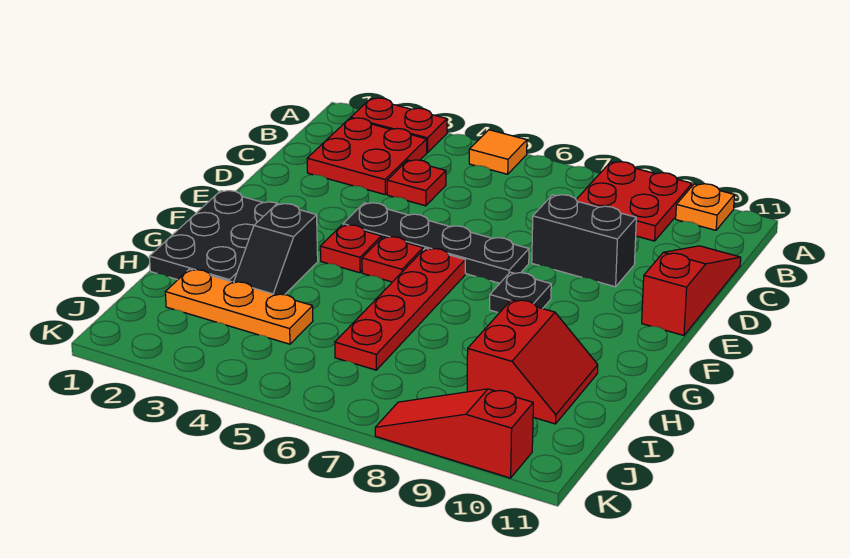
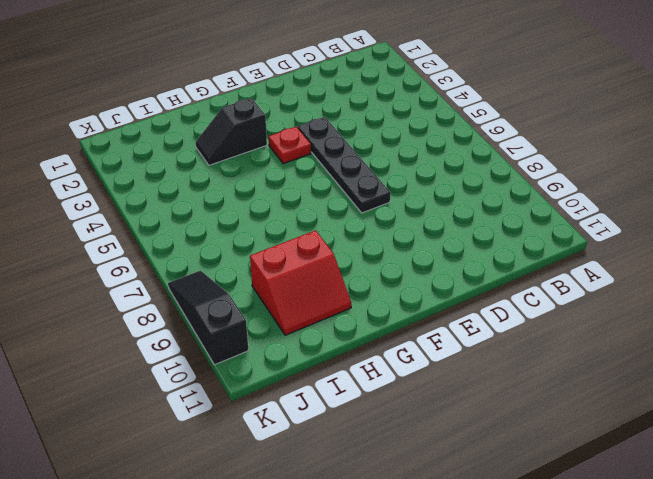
black 1x3 slope [168,271,249,365] -> red 1x3 slope [375,389,533,478]
none -> red 1x2 plate [351,98,447,153]
none -> orange 1x1 tile [469,130,527,174]
none -> red 2x2 plate [576,162,692,241]

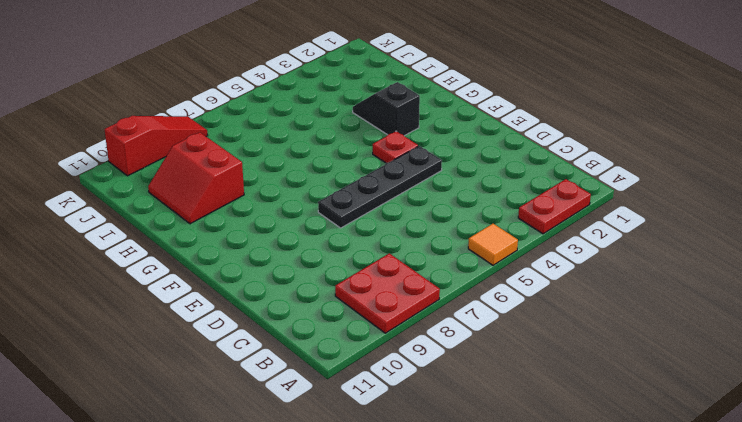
none -> orange 1x1 plate [676,184,734,230]
none -> red 2x2 plate [307,118,427,194]
none -> red 1x1 plate [387,160,446,206]

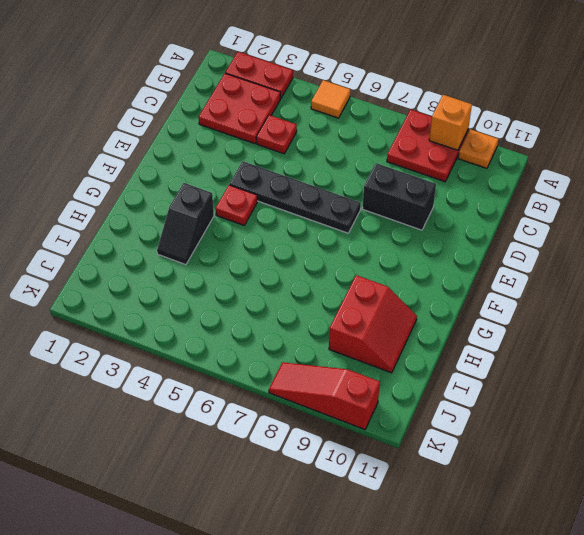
orange 1x1 brick [429,95,472,150] -> none
none -> red 1x3 slope [642,246,741,335]
none -> black 2x3 plate [149,191,277,282]
none -> red 1x1 plate [362,237,423,282]

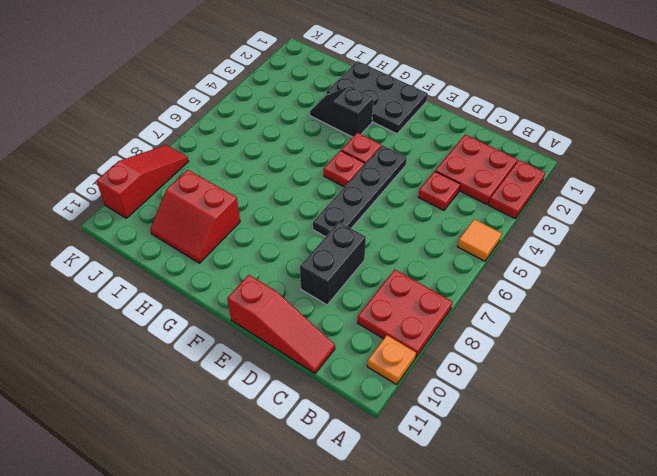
none -> red 1x4 plate [335,248,465,370]
none -> black 1x1 plate [490,272,551,313]
none -> orange 1x3 plate [165,269,313,344]

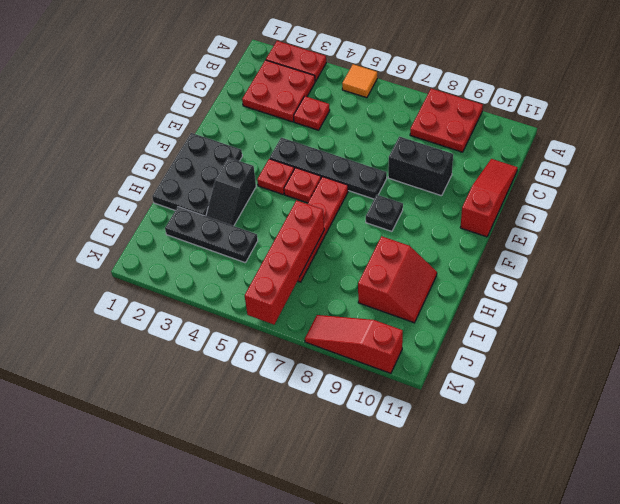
red 1x4 brick [245,200,324,325] -> none
black 1x3 plate [165,207,258,262] -> orange 1x3 plate [165,269,313,344]
none -> orange 1x1 plate [676,184,734,230]

